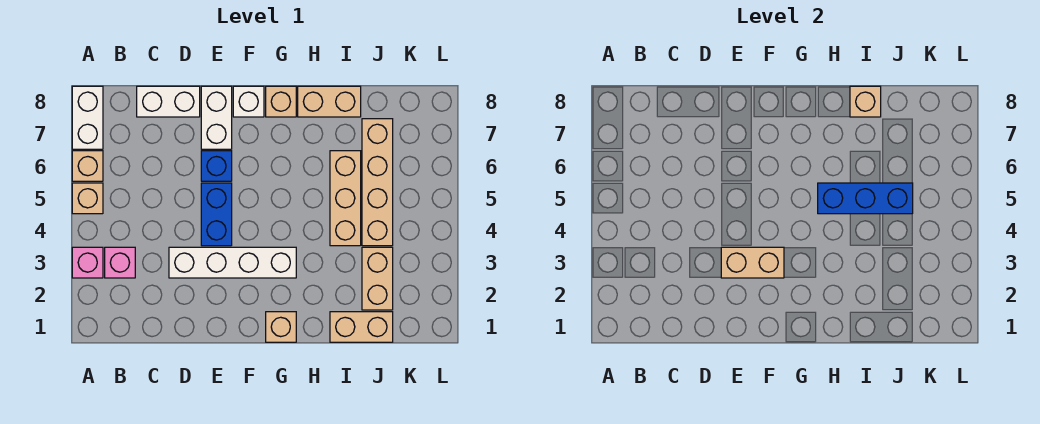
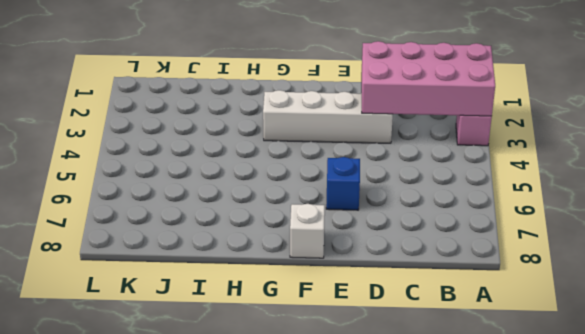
pink 2x4 brick [361,41,495,116] -> none
none -> tan 1x1 brick [72,183,103,214]
none -> tan 1x1 brick [72,151,103,181]
none -> white 1x2 brick [72,86,103,149]

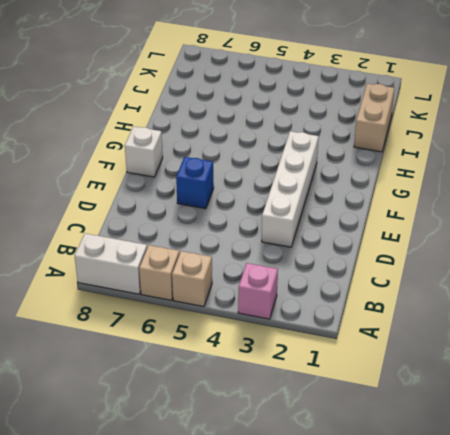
none -> pink 1x1 brick [105,247,135,278]
none -> white 1x2 brick [137,86,200,117]
none -> blue 1x2 brick [201,183,232,246]

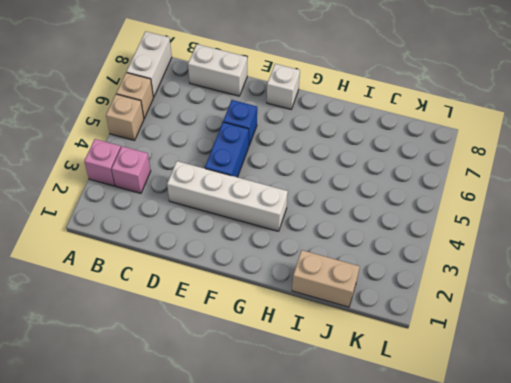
none -> white 1x2 brick [201,86,232,149]
none -> tan 1x1 brick [266,312,296,342]
none -> tan 1x1 brick [266,86,296,117]

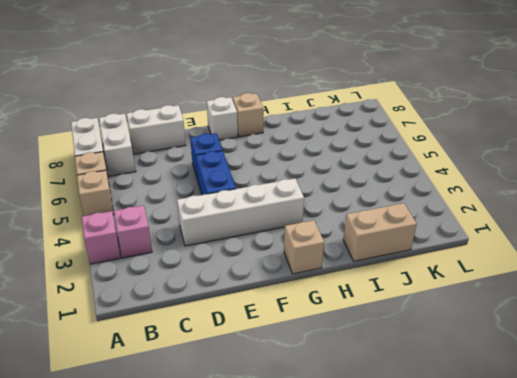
white 1x2 brick [99,114,136,176] -> white 1x2 brick moved to [201,86,232,149]
none -> tan 1x2 brick [298,86,361,117]
none -> tan 1x3 brick [330,151,361,246]
none -> tan 1x2 brick [362,247,393,310]

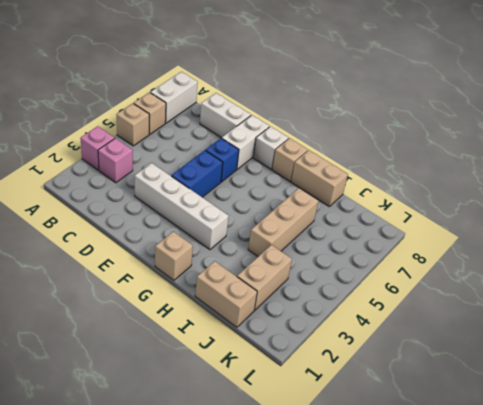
none -> tan 1x4 brick [362,119,393,246]
none -> tan 1x2 brick [721,247,784,278]
none -> blue 1x3 brick [818,183,913,214]

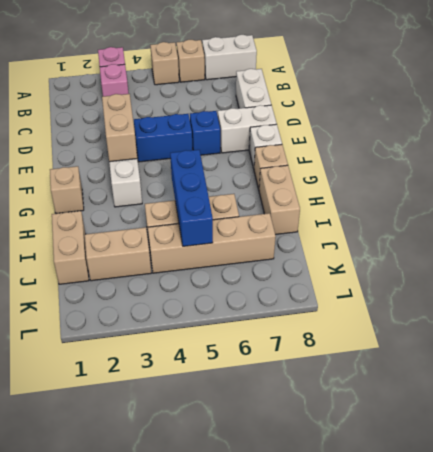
none -> tan 1x1 brick [850,86,881,117]

